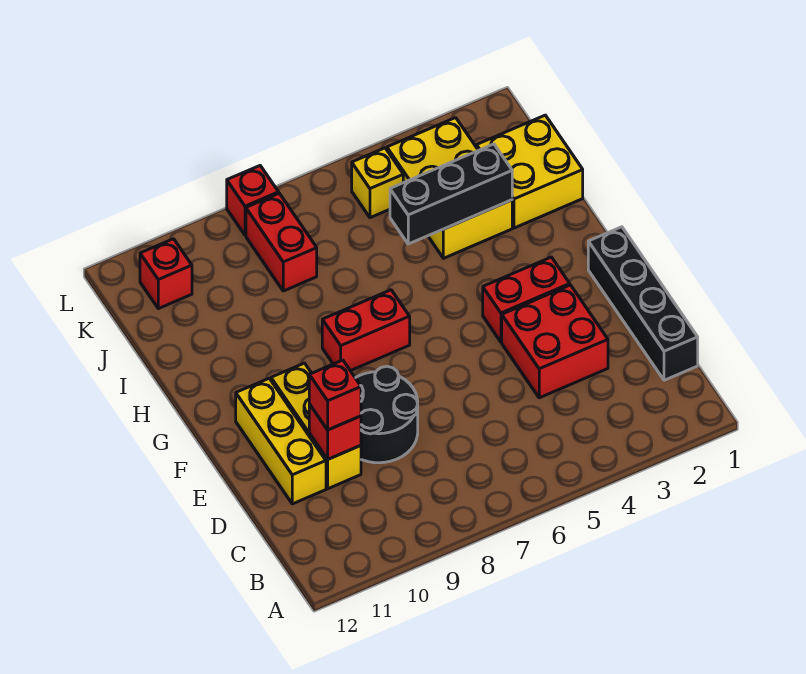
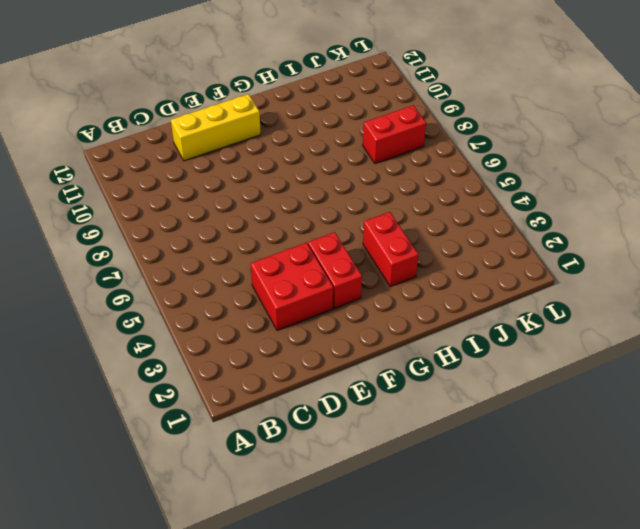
red 1x2 brick [363,212,418,287] -> red 1x2 brick moved to [322,290,410,371]
none -> black 1x4 brick [588,227,698,380]
none -> black 2x2 round brick [356,366,418,463]
none -> yellow 1x3 brick [271,363,361,489]

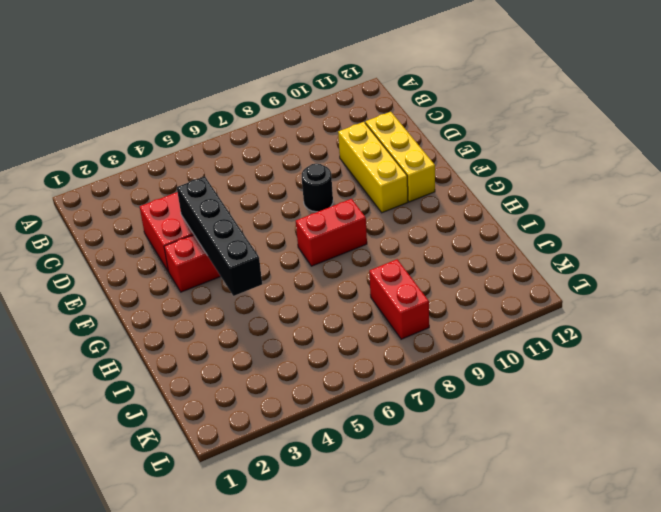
black 1x4 brick [177,177,262,296] -> black 1x4 brick moved to [588,227,698,380]
black 1x1 round brick [302,163,333,212] -> black 2x2 round brick [356,366,418,463]
none -> yellow 2x2 brick [477,115,583,228]
none -> yellow 2x3 brick [387,118,512,258]
none -> yellow 1x1 brick [352,148,403,218]

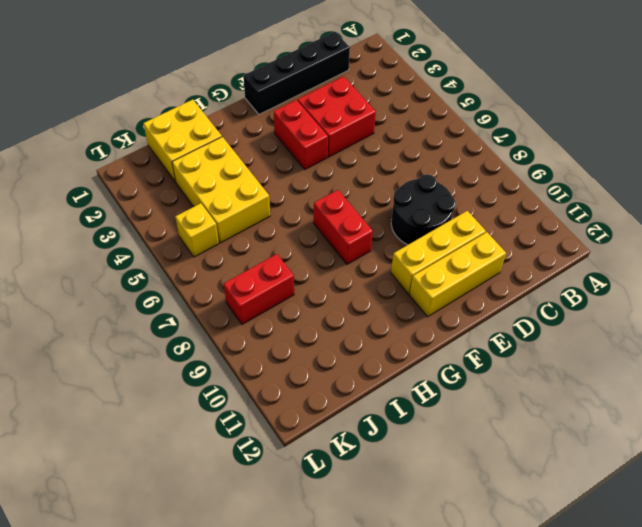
yellow 2x3 brick [172,137,270,243] -> yellow 2x3 brick turned to [387,118,512,258]
none -> red 1x1 brick [140,239,192,309]
none -> red 1x1 brick [227,166,279,235]
none -> red 1x1 brick [309,404,361,459]

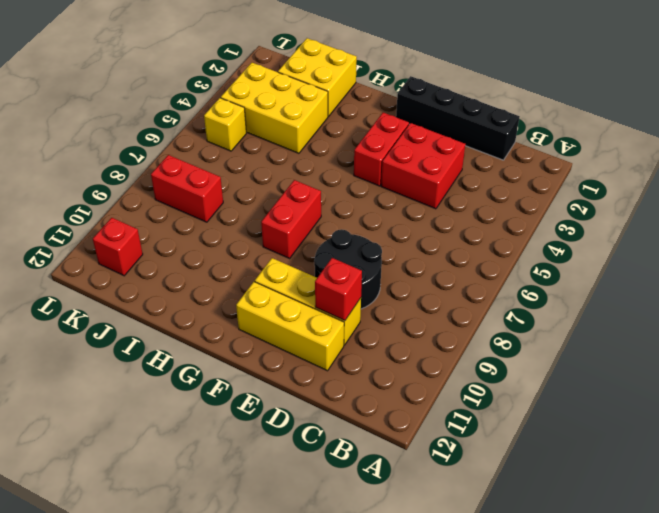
none -> red 1x1 brick [227,166,279,235]
none -> black 1x3 brick [390,144,512,244]
none -> red 1x1 brick [309,360,361,430]

